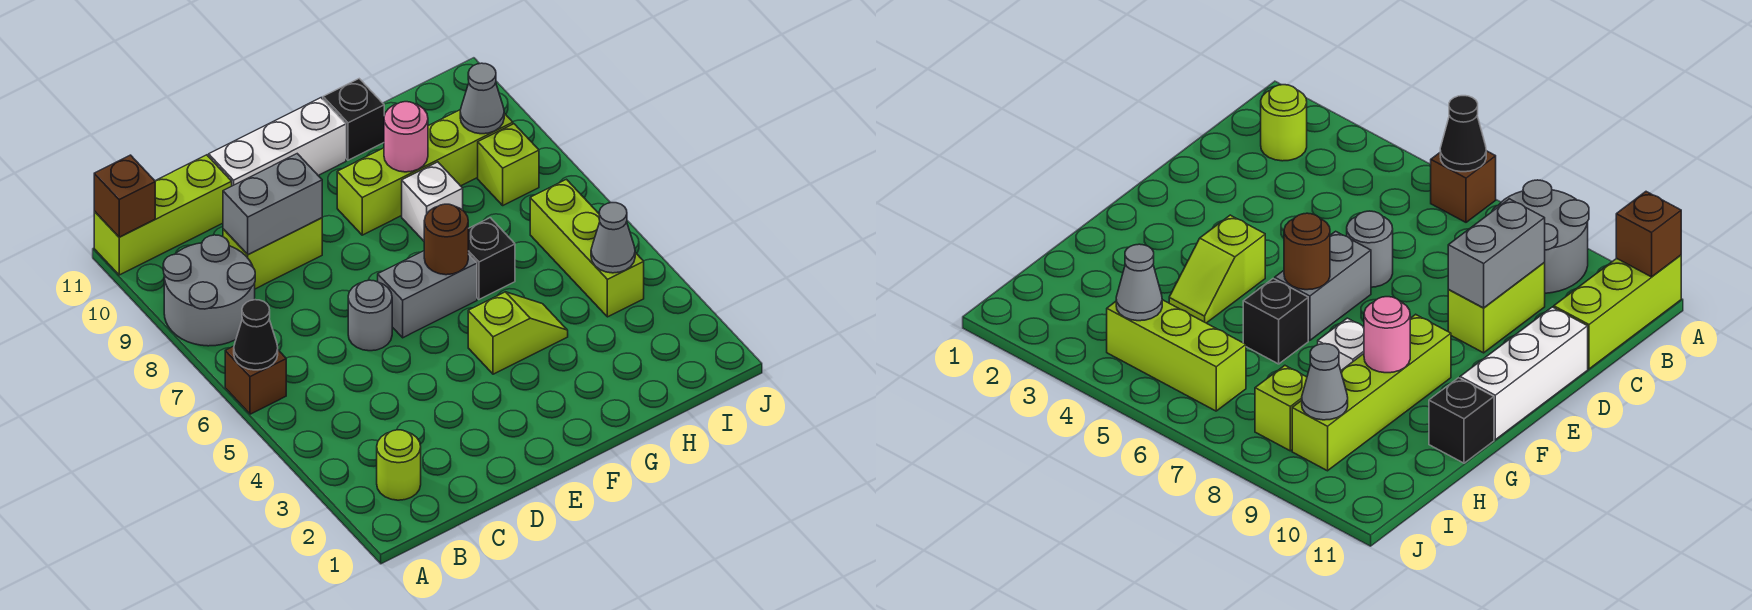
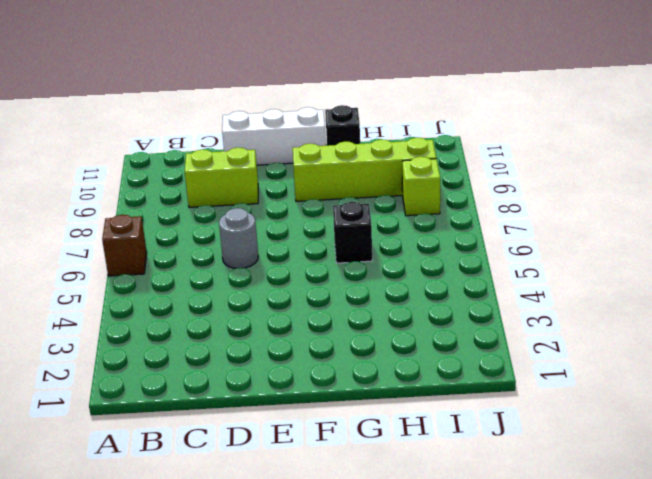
none -> grey 2x2 round brick [163,235,255,346]
none -> lime 1x3 brick [94,155,232,275]
none -> lime 1x1 round brick [377,430,421,500]

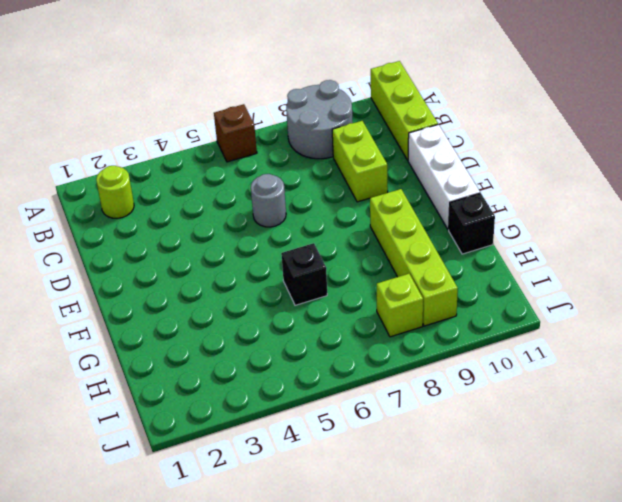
none -> grey 1x2 brick [378,251,477,338]
none -> lime 1x2 slope [468,292,568,374]
none -> white 1x1 brick [402,162,463,241]

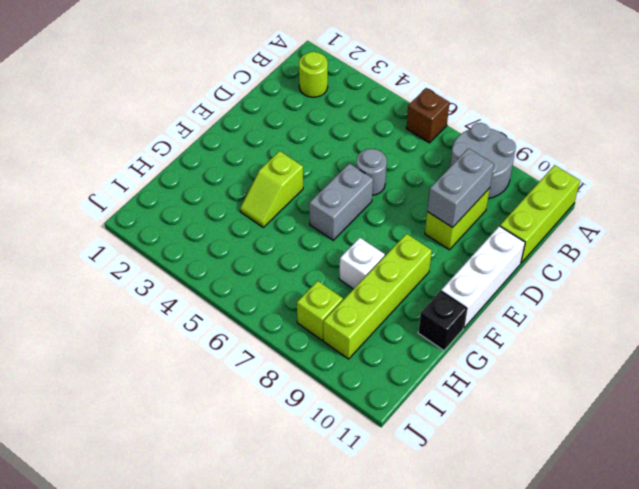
none -> black 1x1 brick [468,218,515,299]
none -> lime 1x3 brick [530,179,644,317]
none -> black 1x1 cone [234,300,278,370]

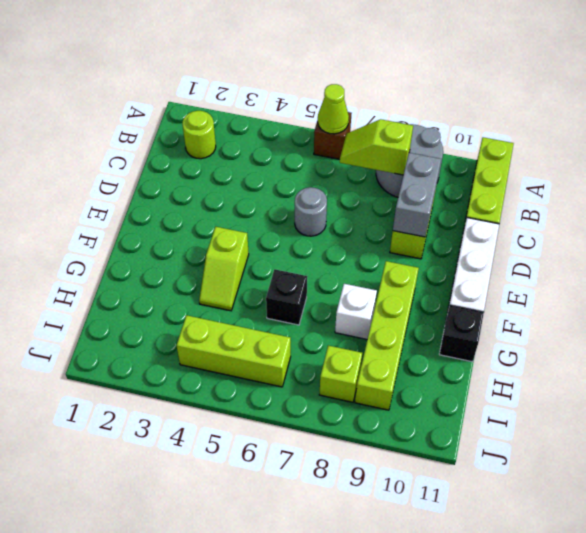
lime 1x1 cone [318,84,349,134] -> black 1x1 cone [234,300,278,370]
lime 1x2 slope [340,119,413,175] -> none
none -> grey 1x2 brick [378,251,477,338]
none -> brown 1x1 brick [94,155,155,237]
none -> brown 1x1 round brick [424,204,468,275]

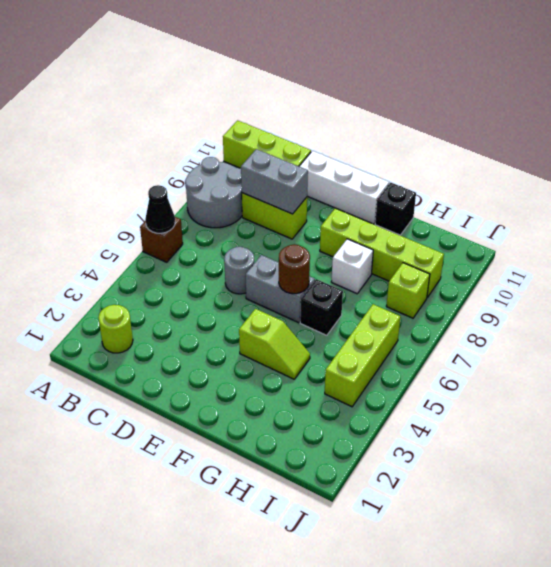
none -> brown 1x1 brick [94,155,155,237]
none -> pink 1x1 round brick [384,102,428,172]
none -> grey 1x1 cone [591,203,635,273]

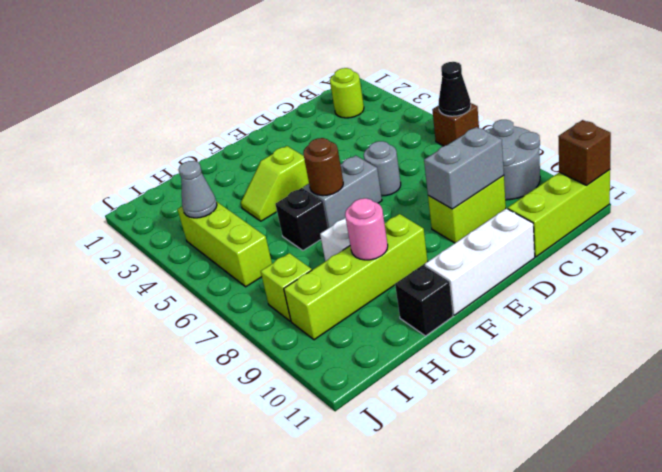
none -> grey 1x1 cone [460,63,504,134]

